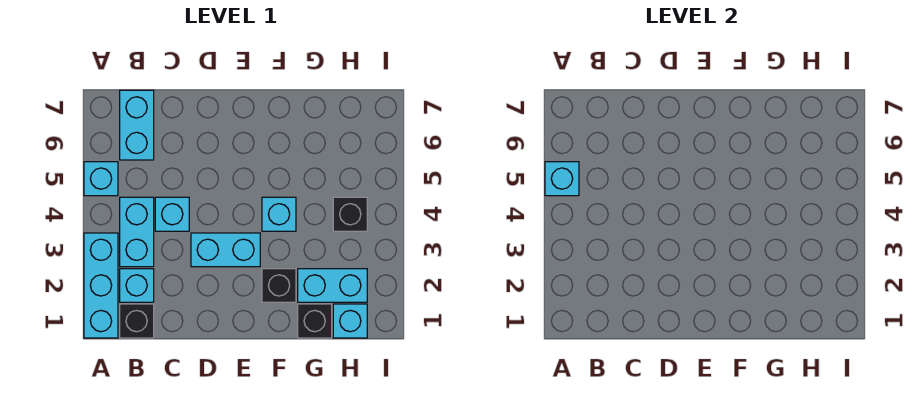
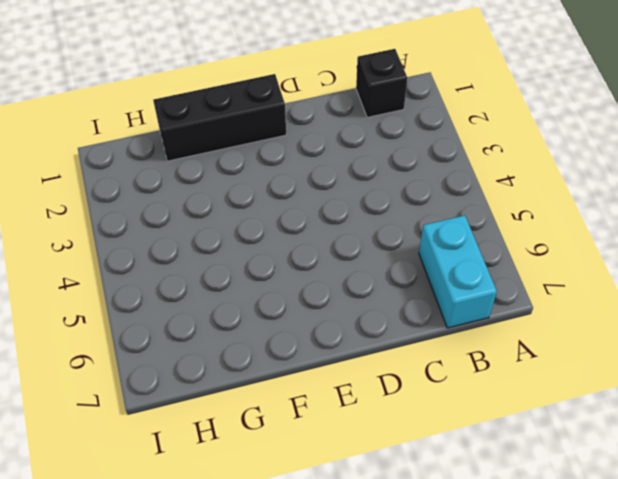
black 1x3 brick [153,74,286,161] -> black 1x1 brick [298,304,332,338]
none -> cyan 1x3 brick [84,233,118,338]
none -> cyan 1x1 brick [84,162,118,196]
none -> cyan 1x1 brick [120,269,154,302]

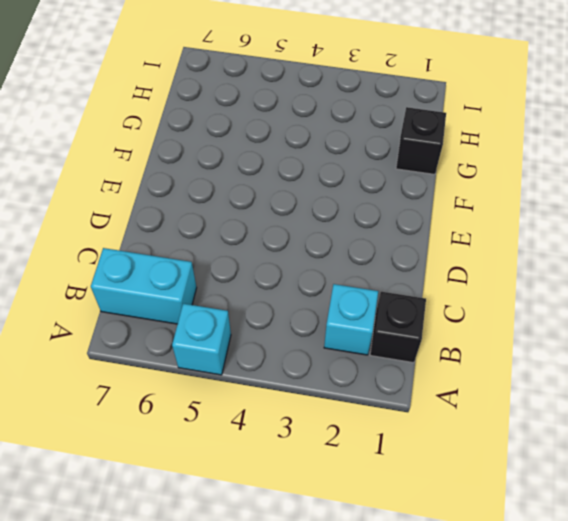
none -> cyan 1x3 brick [84,233,118,338]
none -> cyan 1x2 brick [120,197,154,267]
none -> cyan 1x1 brick [155,197,189,231]

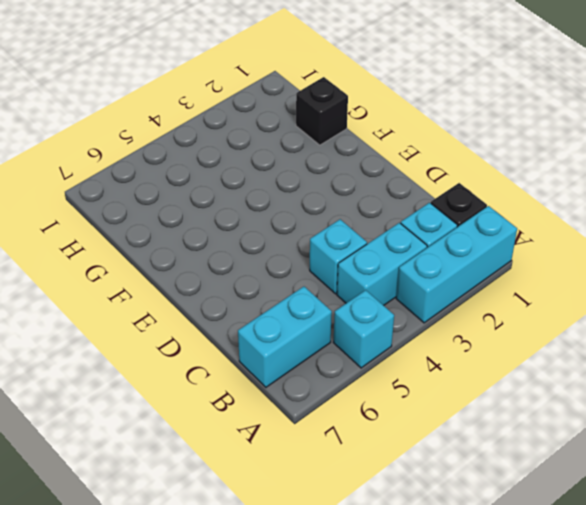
none -> cyan 1x2 brick [191,233,260,267]
none -> black 1x1 brick [262,269,296,302]
none -> cyan 1x1 brick [262,197,296,231]

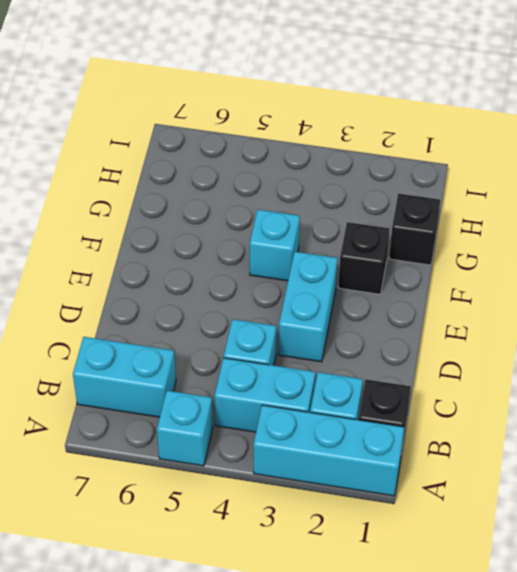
none -> cyan 1x2 brick [298,269,367,302]
none -> cyan 1x1 brick [333,304,367,338]
none -> black 1x1 brick [333,197,367,231]

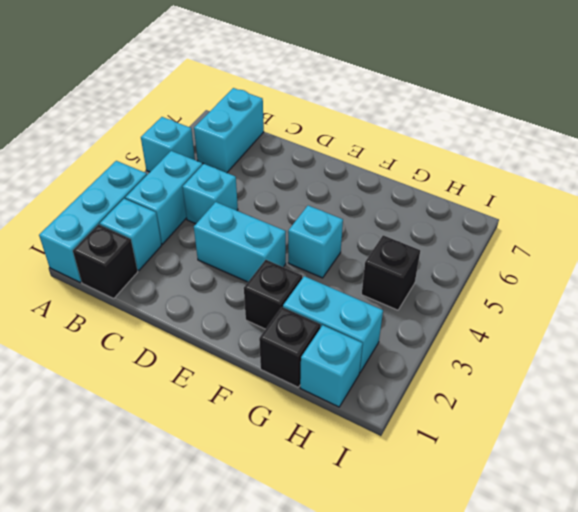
none -> cyan 1x1 brick [545,162,579,196]

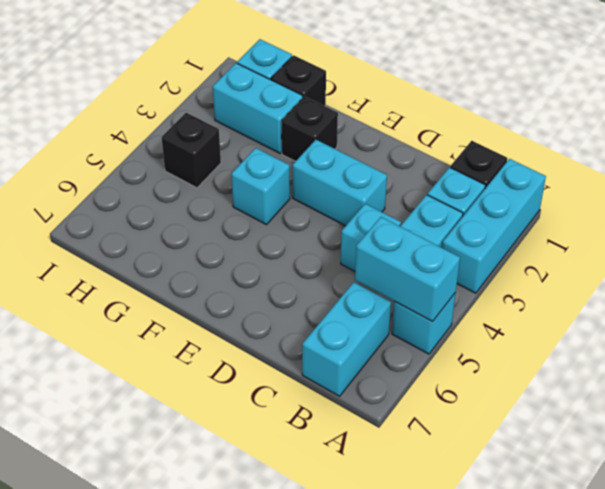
cyan 1x2 brick [355,217,460,322] -> cyan 1x1 brick [545,162,579,196]

